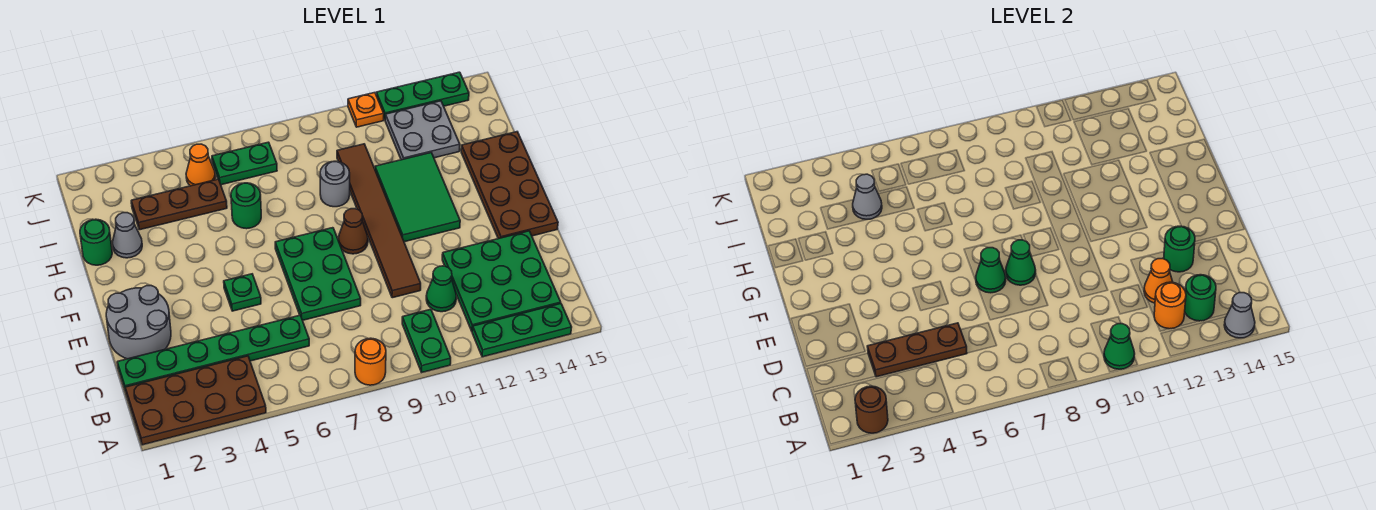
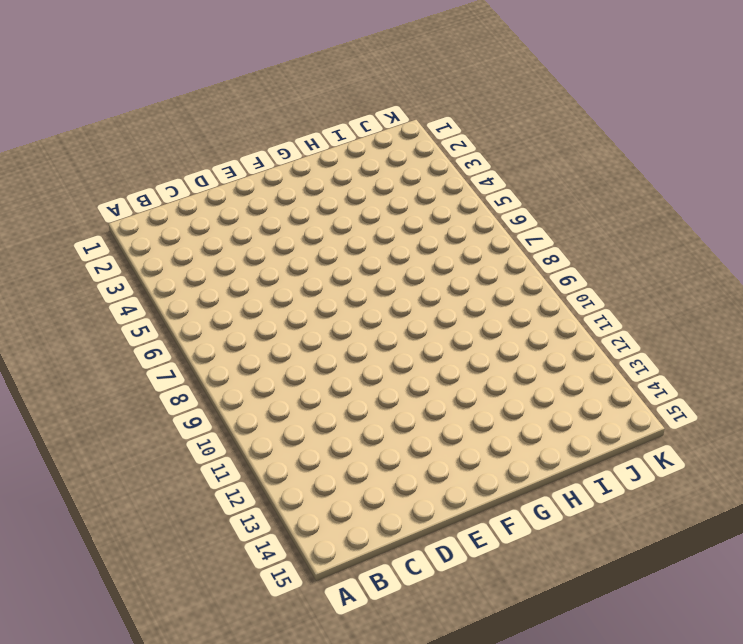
none -> brown 2x4 plate [125,356,266,445]
none -> orange 1x1 round brick [355,338,386,385]
none -> green 1x2 plate [402,309,451,372]
none -> green 1x3 plate [472,304,572,357]

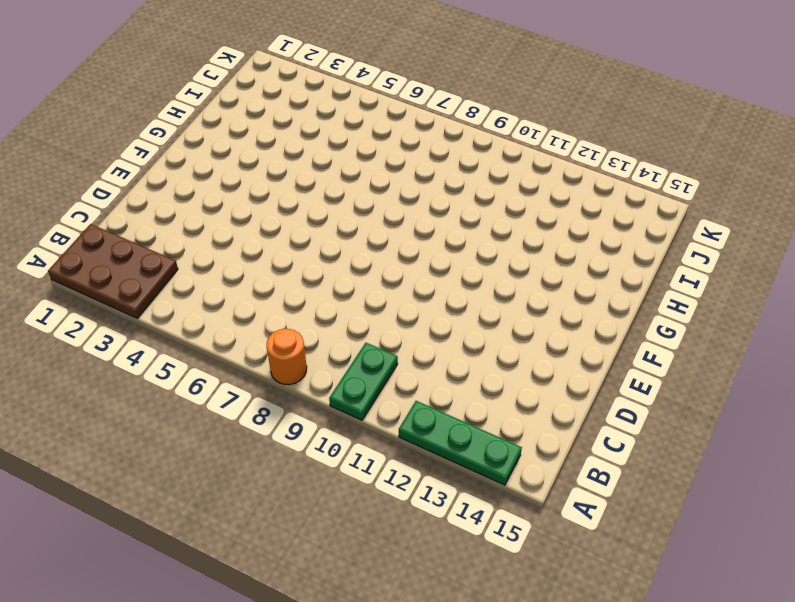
brown 2x3 plate [48,224,178,318] -> brown 2x4 plate [125,356,266,445]
none -> green 3x3 plate [442,231,561,331]
none -> green 1x6 plate [117,315,309,392]
none -> green 1x1 cone [426,266,456,312]
none -> grey 2x2 round brick [106,286,171,359]

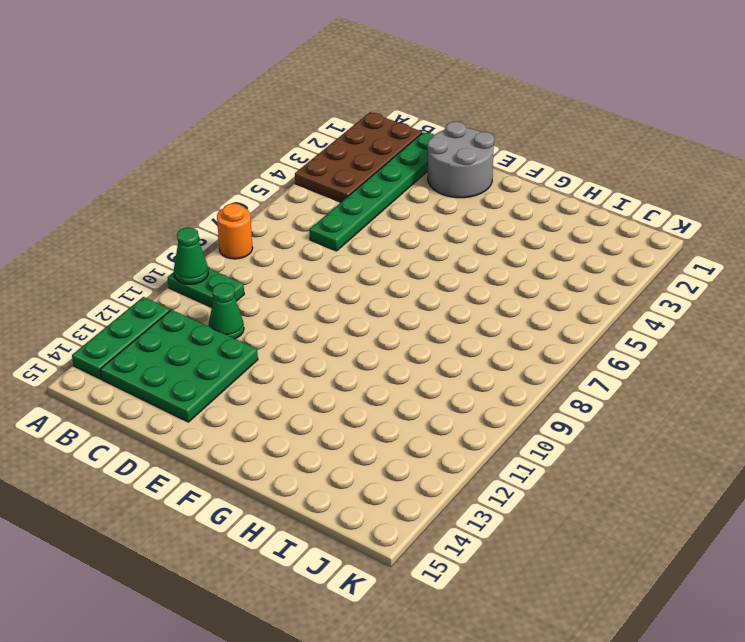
none -> green 2x3 plate [275,228,361,320]
none -> brown 1x6 tile [337,144,421,298]
none -> green 1x1 plate [224,274,261,311]
none -> brown 2x4 plate [461,132,558,239]

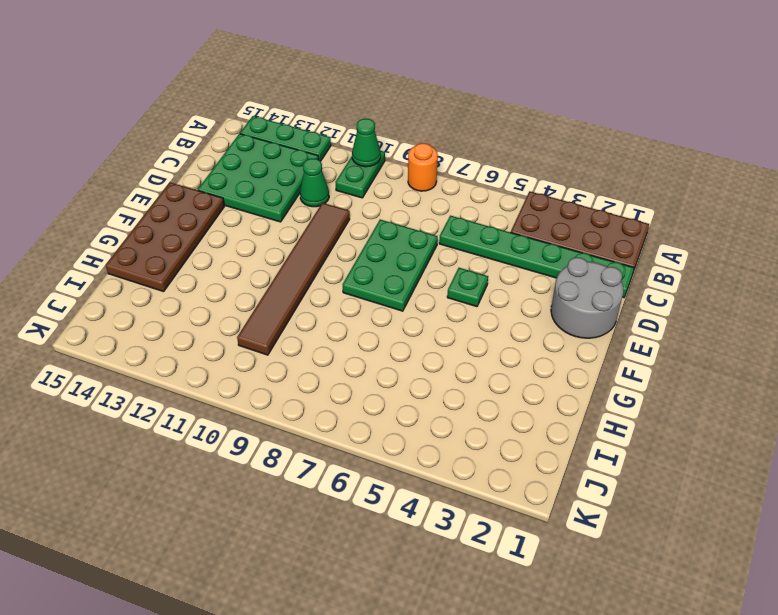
none -> brown 1x1 cone [338,209,368,254]
none -> green 2x3 tile [375,153,460,242]
none -> green 1x1 round brick [80,219,112,265]
none -> grey 1x1 cone [113,213,142,258]

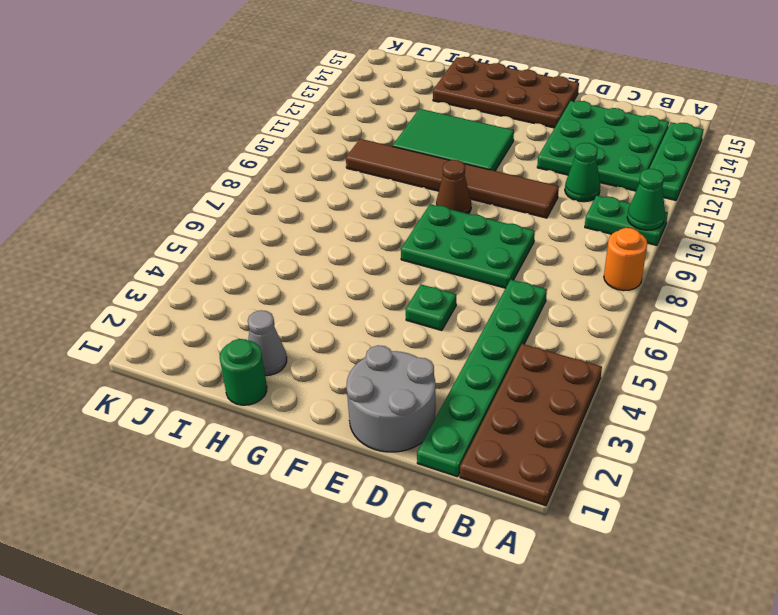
none -> green 1x1 round brick [231,183,261,229]
none -> grey 1x1 round brick [320,161,350,207]
none -> brown 1x3 plate [131,179,227,230]
none -> grey 2x2 plate [385,101,460,160]

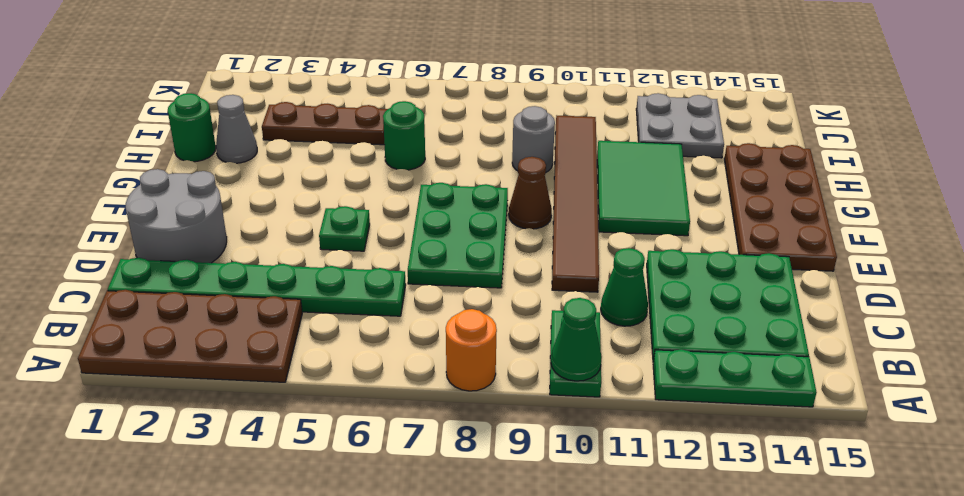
none -> orange 1x1 cone [186,144,215,186]
none -> green 1x2 plate [212,142,277,185]
none -> orange 1x1 plate [348,93,384,127]
none -> green 1x3 plate [376,72,469,119]

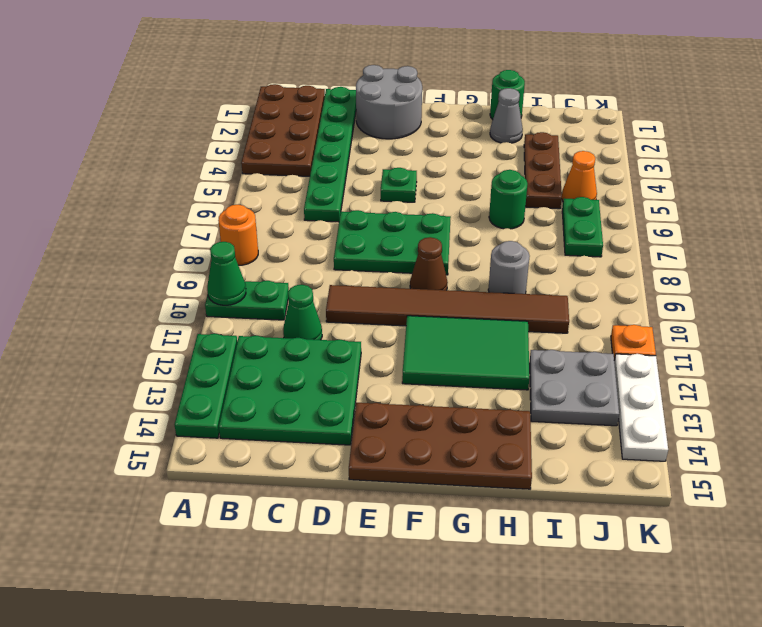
white 1x3 plate [614,354,668,461] -> green 1x3 plate [376,72,469,119]
none -> brown 1x1 round brick [855,386,888,433]
none -> grey 1x1 cone [1224,293,1255,338]
none -> orange 1x1 round brick [1154,282,1186,329]
none -> green 1x1 round brick [1185,275,1216,321]

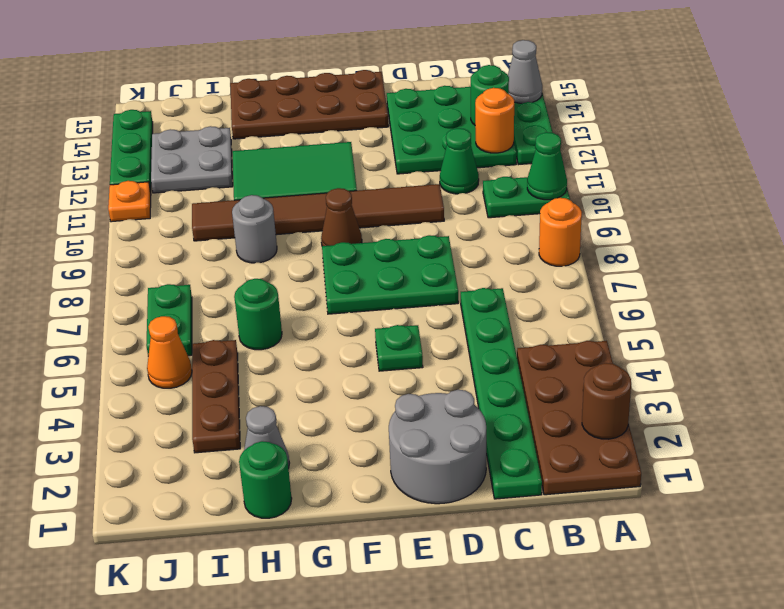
none -> brown 1x3 plate [867,323,967,377]
none -> orange 1x1 cone [1144,259,1173,303]
none -> green 1x1 round brick [1164,226,1195,272]
none -> green 1x1 cone [976,248,1006,293]

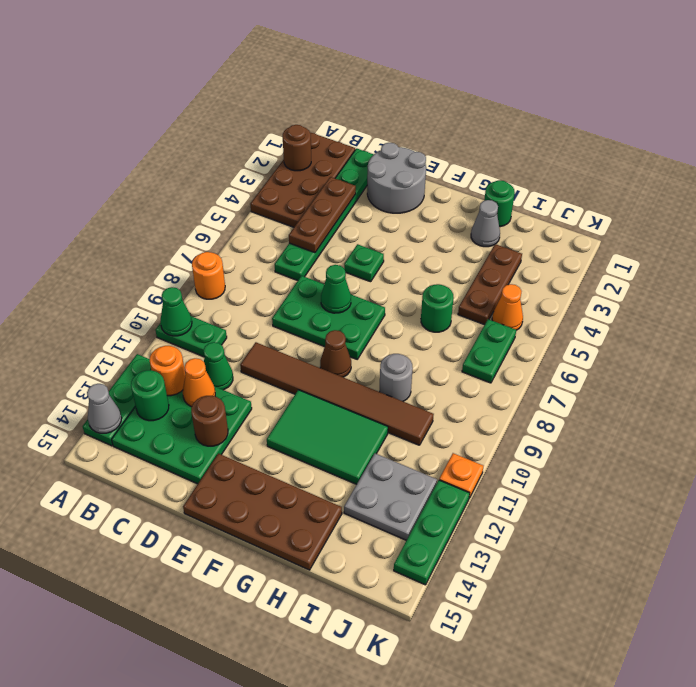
brown 1x1 round brick [191,396,228,446] -> green 1x1 round brick [1164,226,1195,272]
none -> green 1x1 cone [1006,240,1036,285]
none -> grey 1x1 cone [853,174,882,219]

